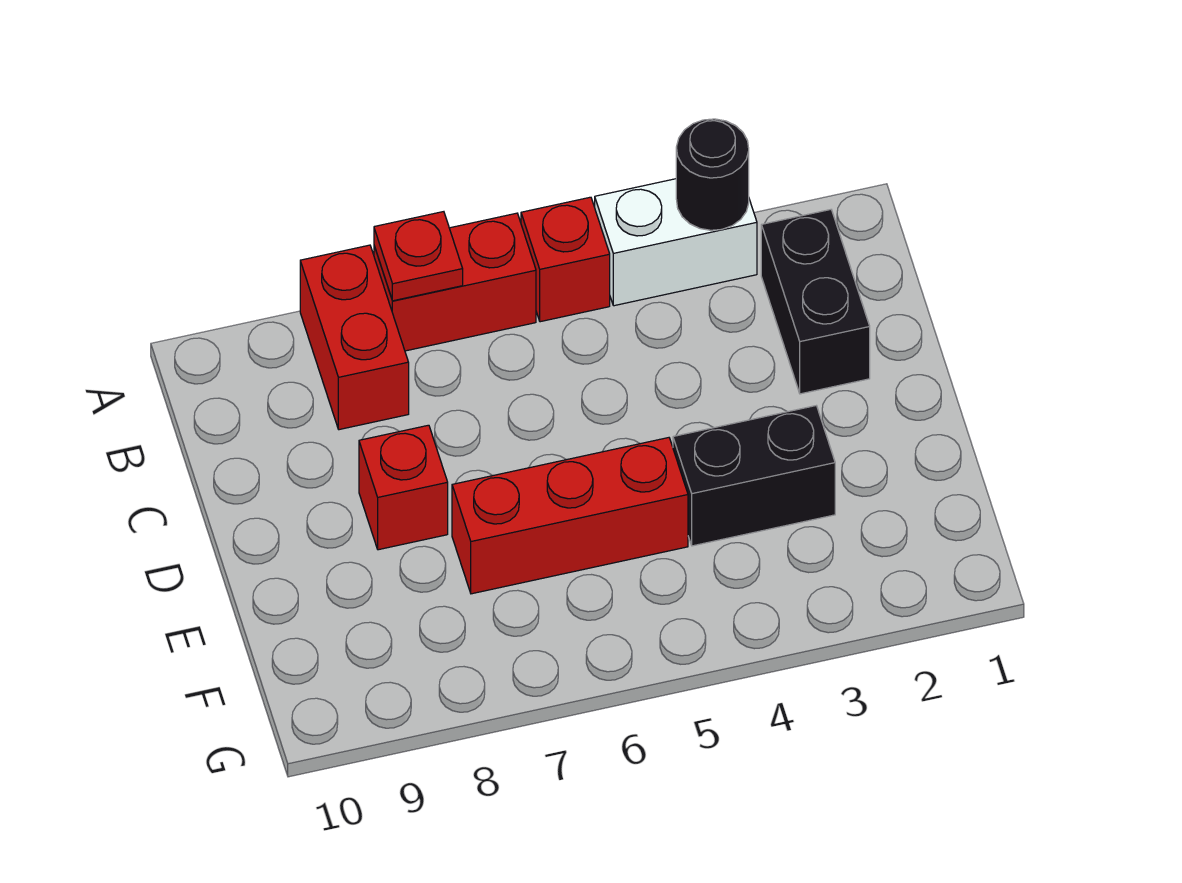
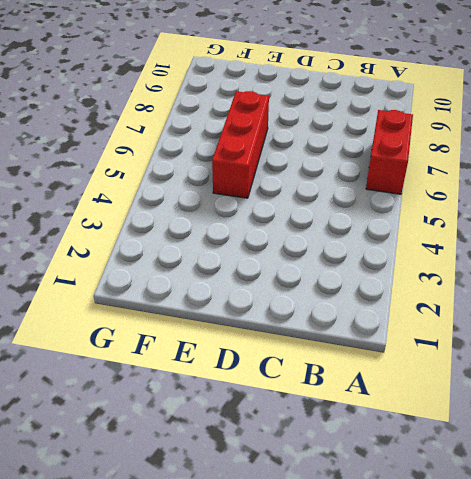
none -> white 1x2 brick [595,179,757,306]
none -> red 1x1 brick [521,197,610,322]

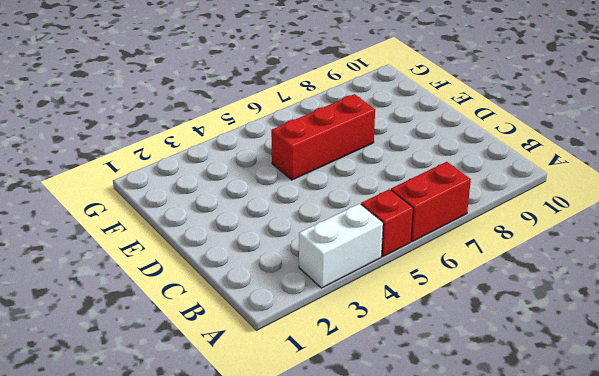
none -> red 1x2 brick [300,245,409,430]
none -> black 1x2 brick [761,210,870,394]

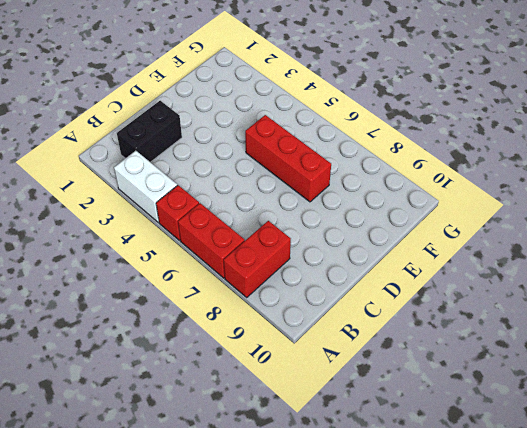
none -> red 1x1 brick [359,425,448,550]
none -> black 1x2 brick [673,406,835,546]

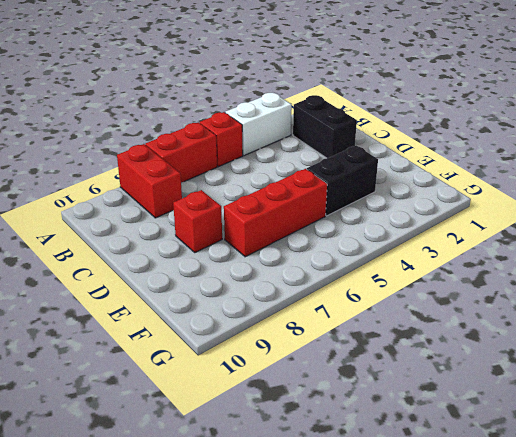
none -> black 1x1 round brick [676,119,749,230]
none -> red 1x1 plate [374,212,463,301]

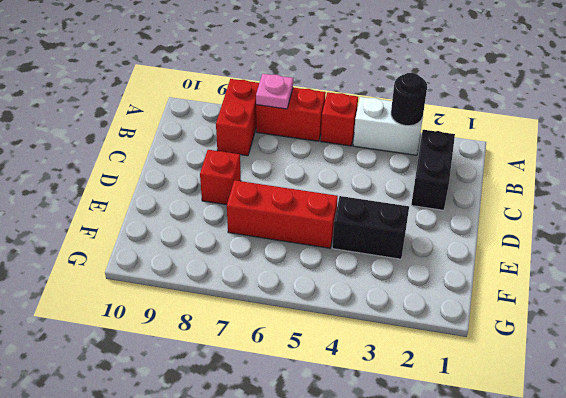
pink 1x1 plate [256,74,293,109] -> red 1x1 plate [374,212,463,301]

